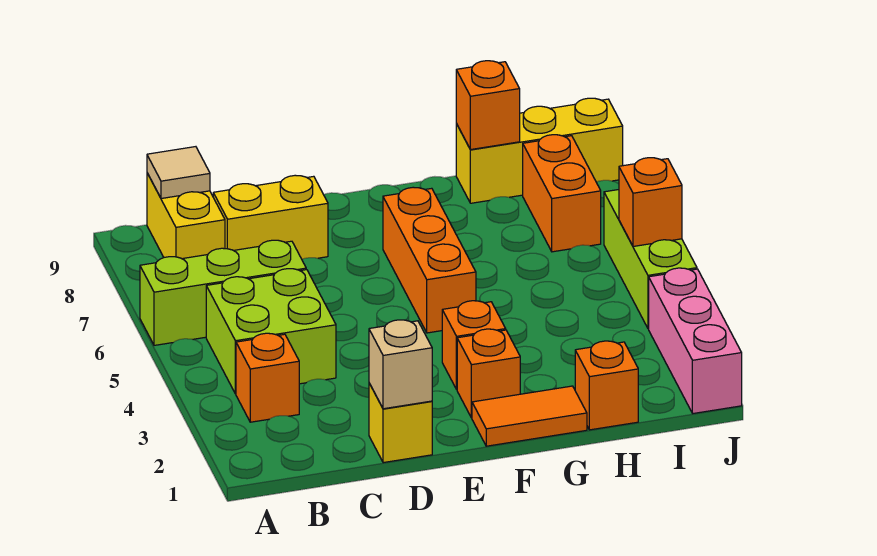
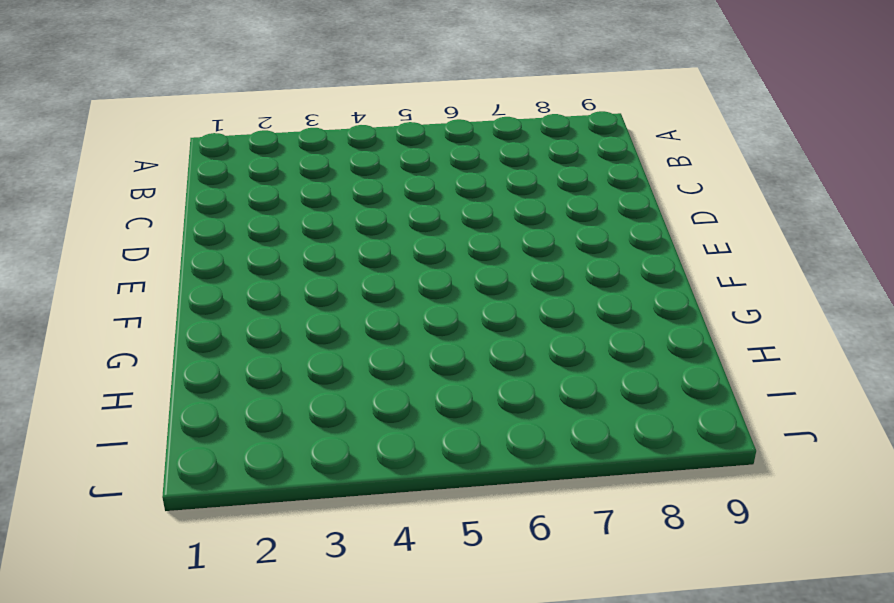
none -> lime 1x3 brick [140,240,306,345]
none -> orange 1x1 brick [236,333,299,422]
none -> lime 2x2 brick [206,269,336,394]

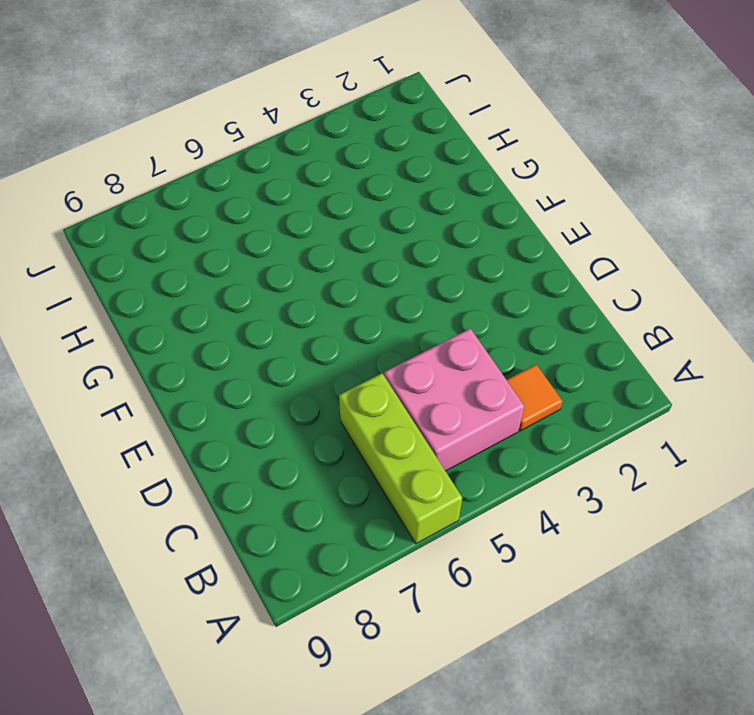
orange 1x1 tile [507,364,563,431] -> orange 1x1 brick [236,333,299,422]
pink 2x2 brick [384,328,524,471] -> lime 2x2 brick [206,269,336,394]
none -> yellow 1x2 brick [147,173,225,259]
none -> yellow 1x2 brick [213,175,328,259]
none -> yellow 1x1 brick [369,383,432,463]

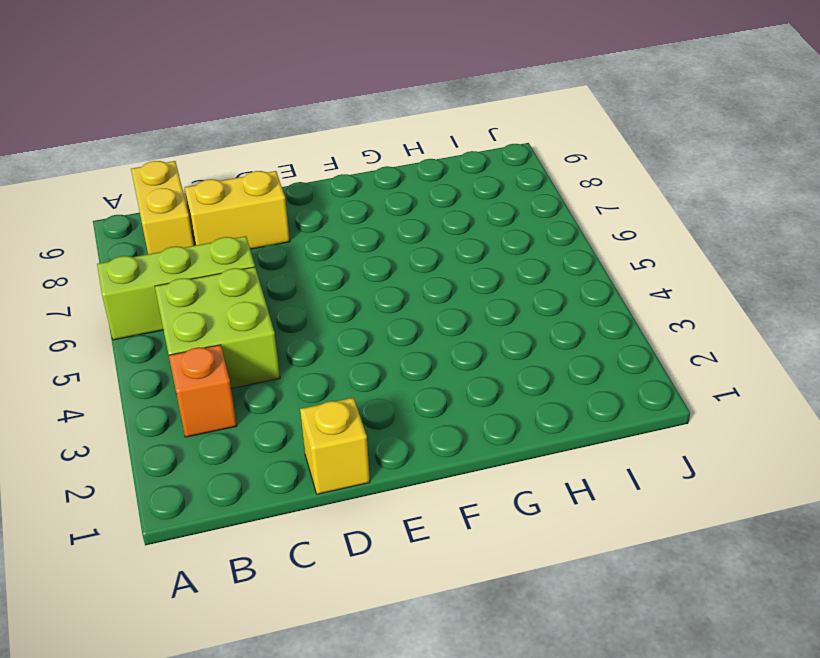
none -> orange 1x2 tile [472,386,587,446]
none -> orange 1x1 brick [457,329,520,418]
none -> orange 1x1 brick [442,301,506,389]

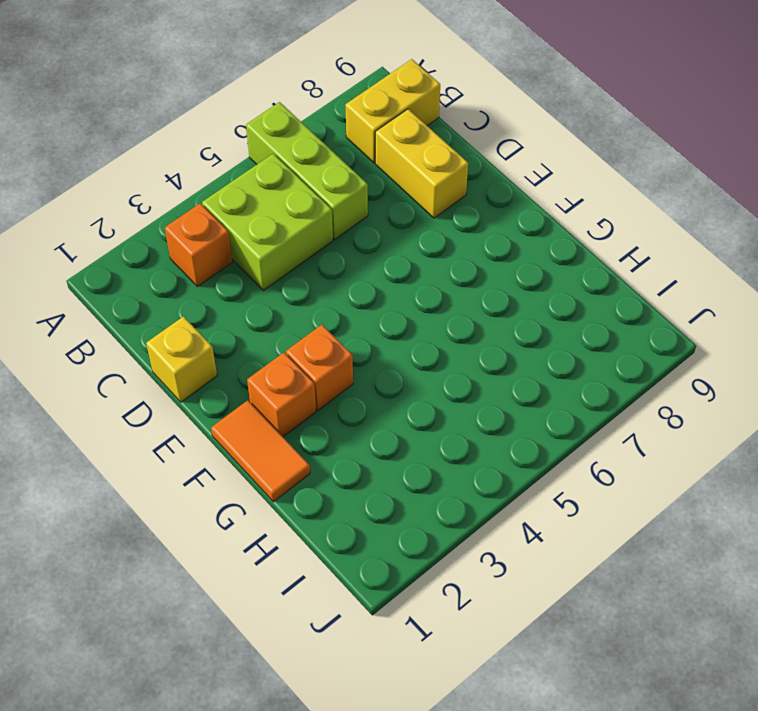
none -> orange 1x3 brick [383,187,476,333]
none -> orange 1x1 brick [575,341,638,430]
none -> yellow 1x3 brick [456,98,623,203]

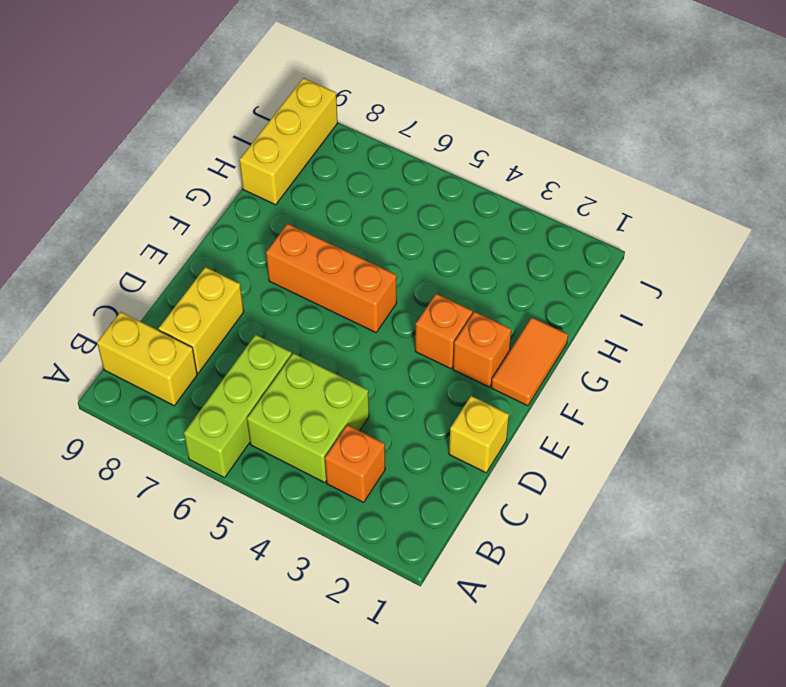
none -> orange 1x1 brick [575,341,638,430]
none -> orange 1x2 brick [523,135,601,252]
none -> pink 1x3 brick [649,268,742,413]

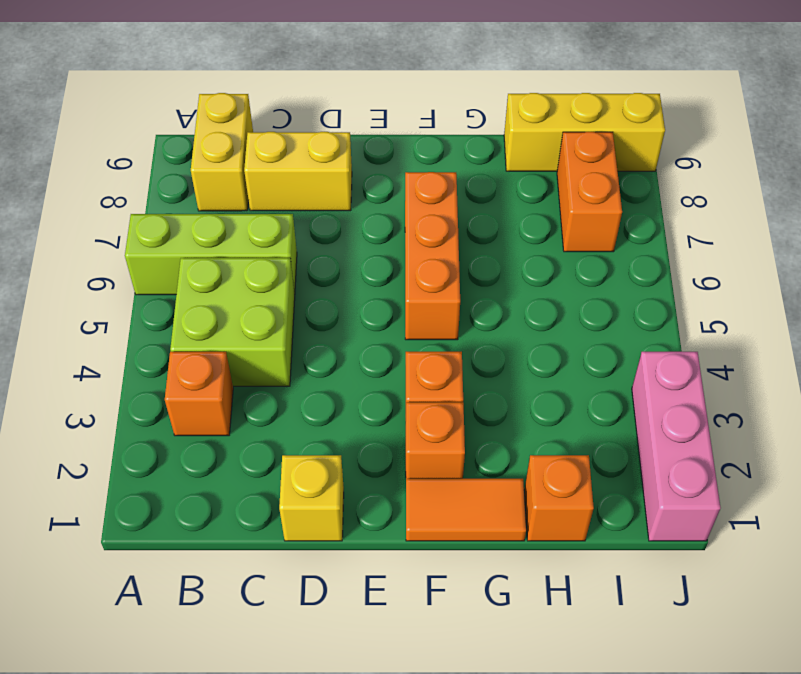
none -> lime 1x3 brick [604,190,697,329]
none -> tan 1x1 tile [147,147,210,199]
none -> tan 1x1 brick [369,320,432,409]

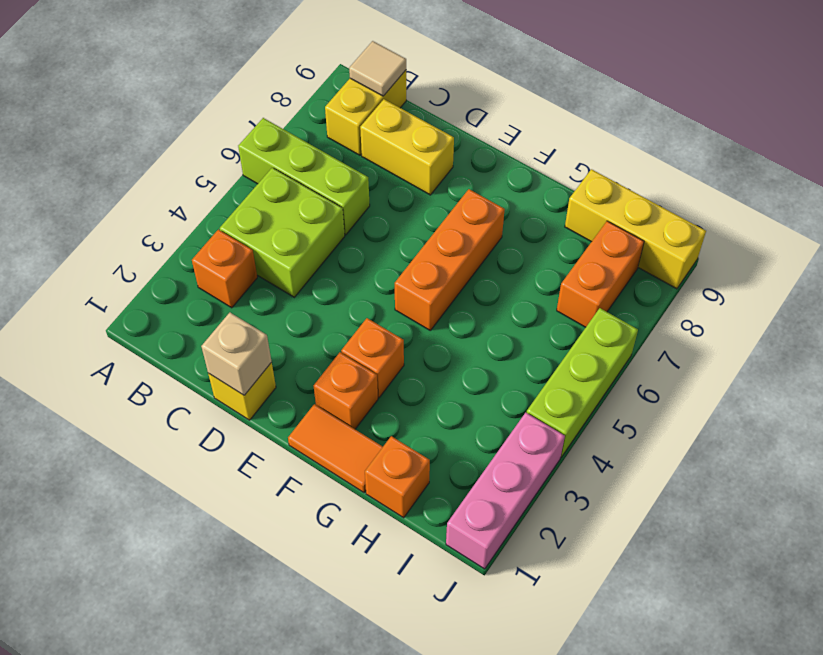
none -> orange 1x1 brick [456,61,520,150]
none -> orange 1x1 brick [619,158,682,246]

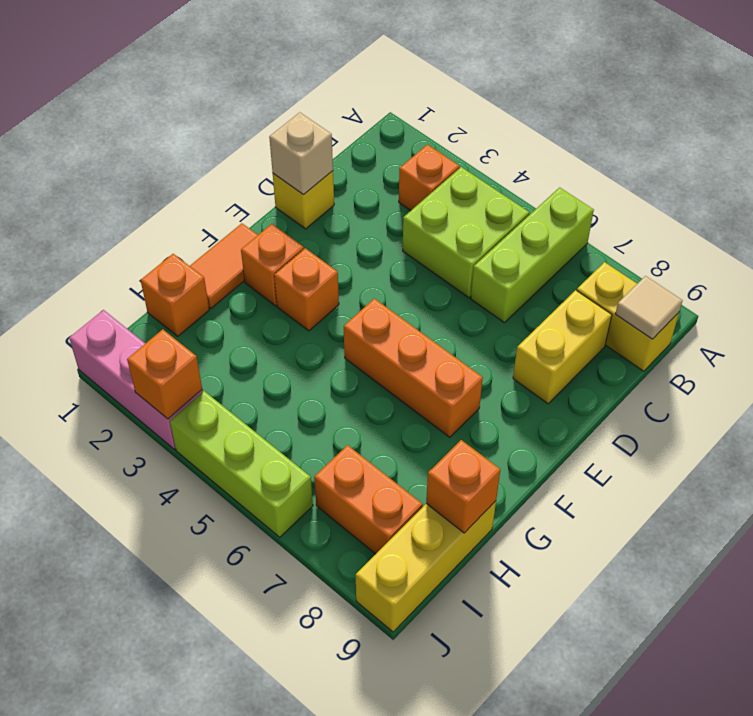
orange 1x1 brick [127,329,202,419] -> orange 1x1 brick moved to [619,158,682,246]

